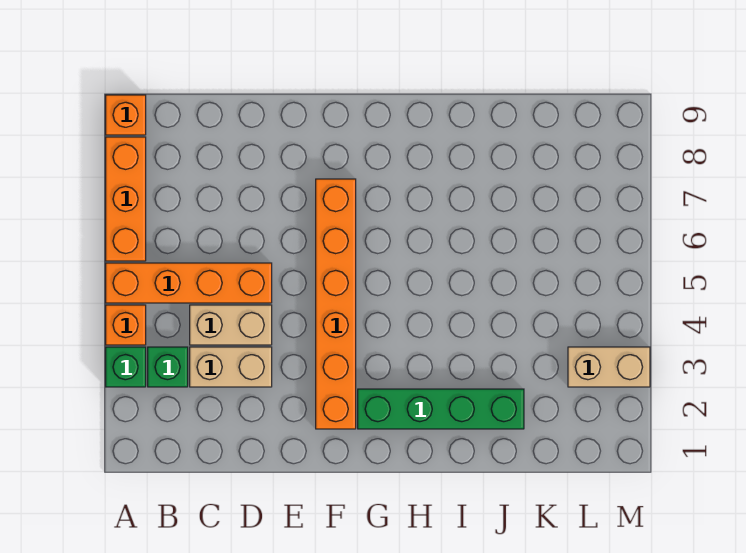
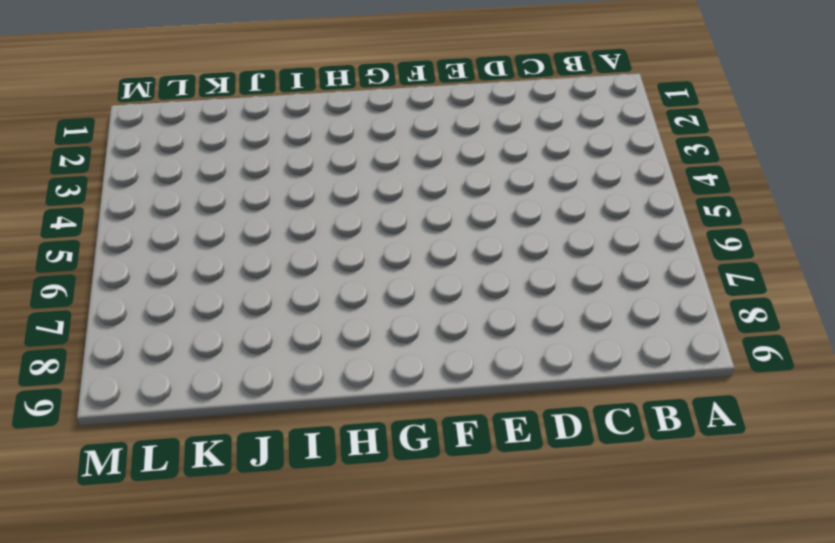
none -> green 1x1 brick [106,347,146,387]
none -> orange 1x1 brick [106,305,146,345]

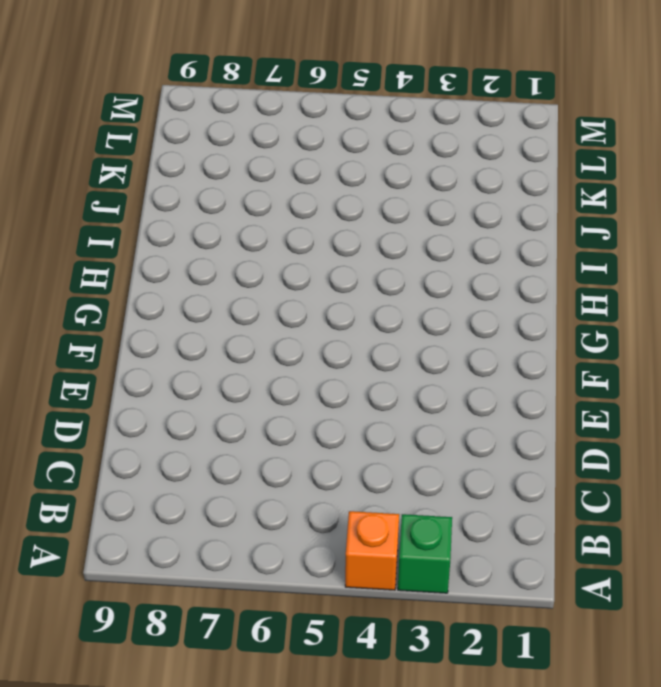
none -> orange 1x4 brick [106,263,272,303]
none -> orange 1x3 brick [106,137,146,261]

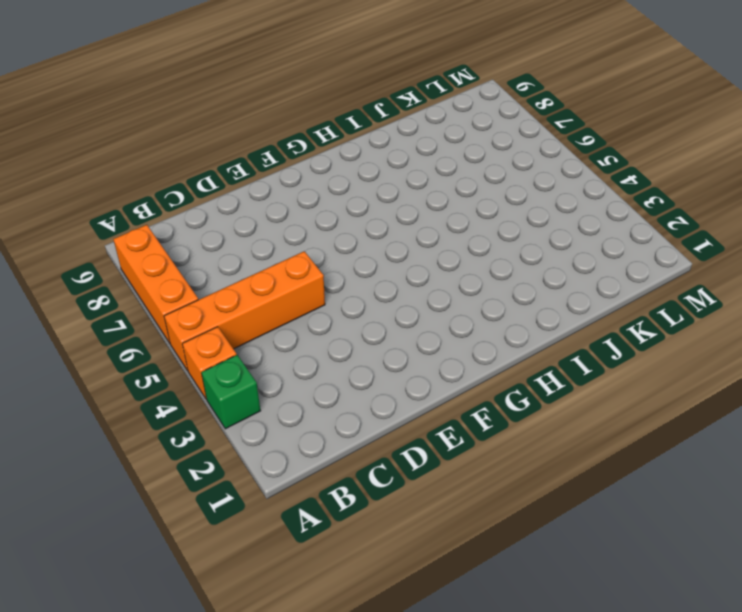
none -> orange 1x1 brick [106,95,146,135]
none -> green 1x1 brick [148,347,188,387]

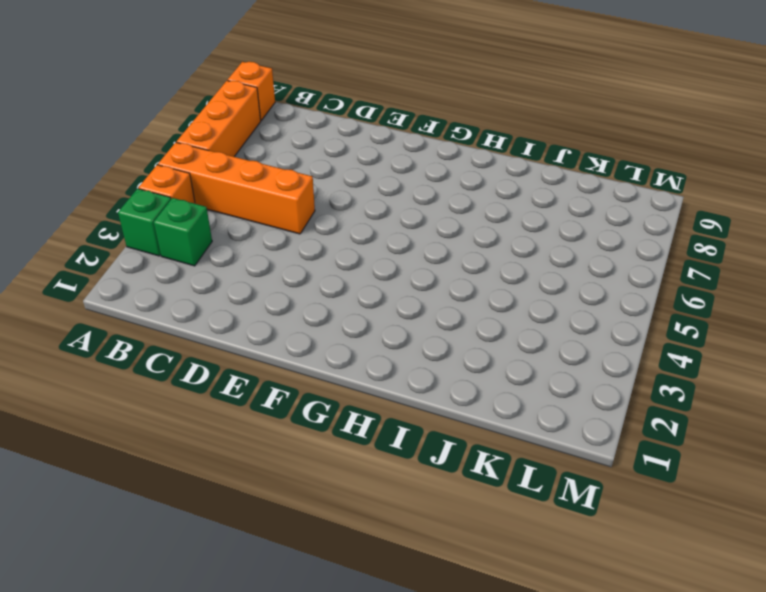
none -> tan 1x2 brick [190,347,272,387]
none -> tan 1x2 brick [190,305,272,345]

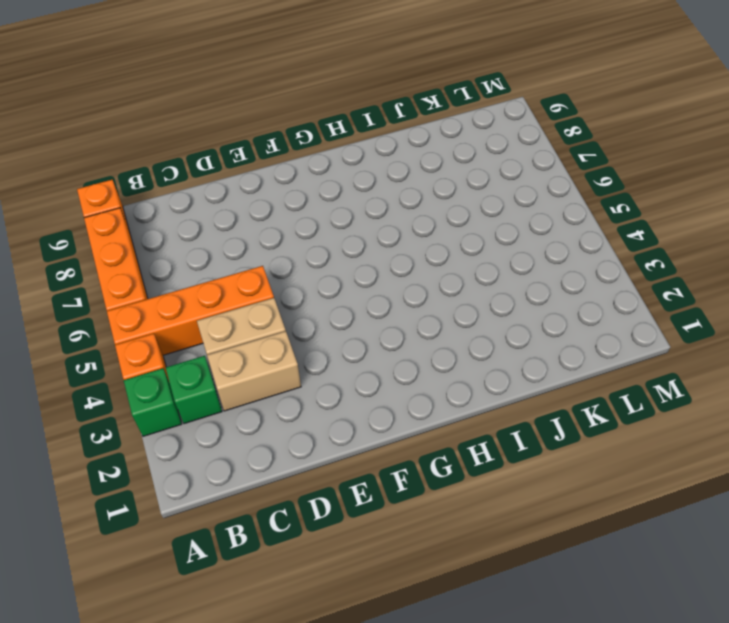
none -> orange 1x6 brick [316,179,356,429]
none -> green 1x4 brick [358,389,524,429]

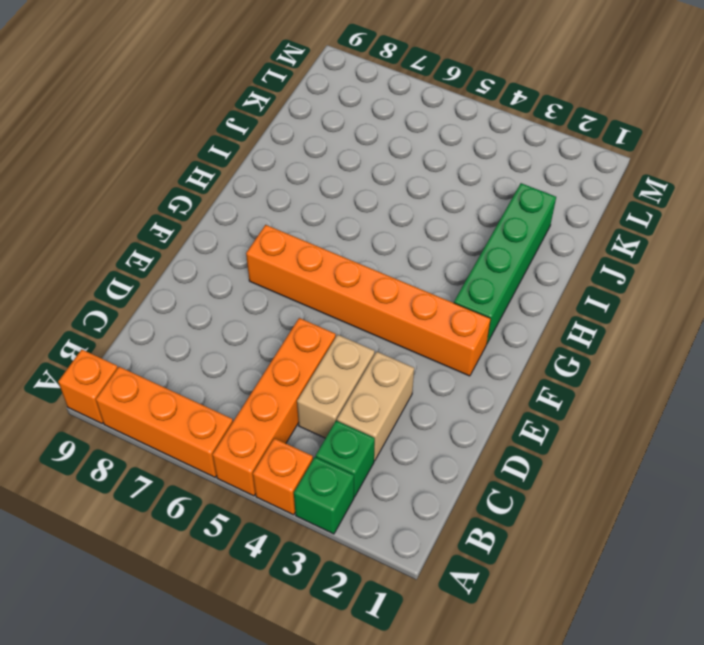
none -> tan 1x2 brick [568,347,650,387]

